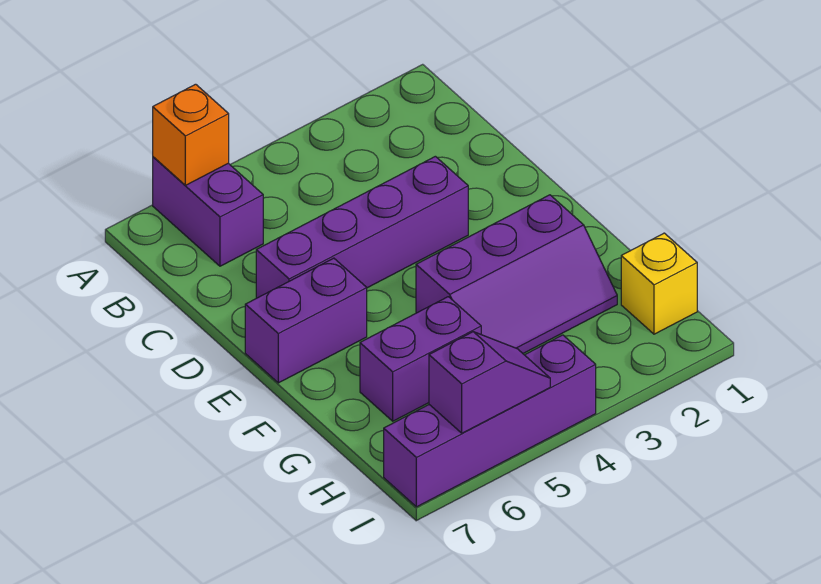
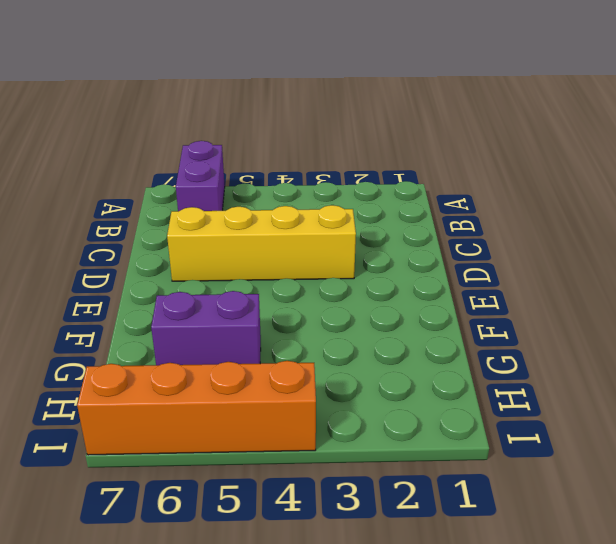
yellow 1x4 brick [167,205,356,281] -> purple 1x4 brick [256,156,468,298]
orange 1x4 brick [77,361,316,455] -> purple 1x4 brick [384,335,596,507]
none -> purple 1x2 brick [245,258,367,383]
none -> purple 2x3 slope [416,195,617,353]

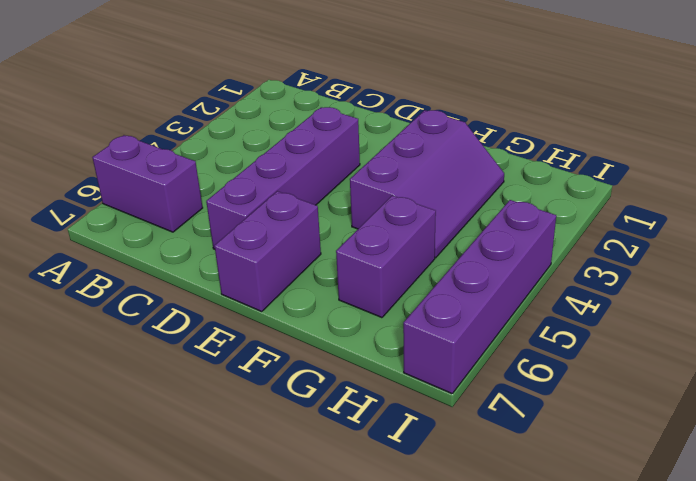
none -> yellow 1x1 brick [621,233,697,334]
none -> orange 1x1 brick [153,84,229,185]

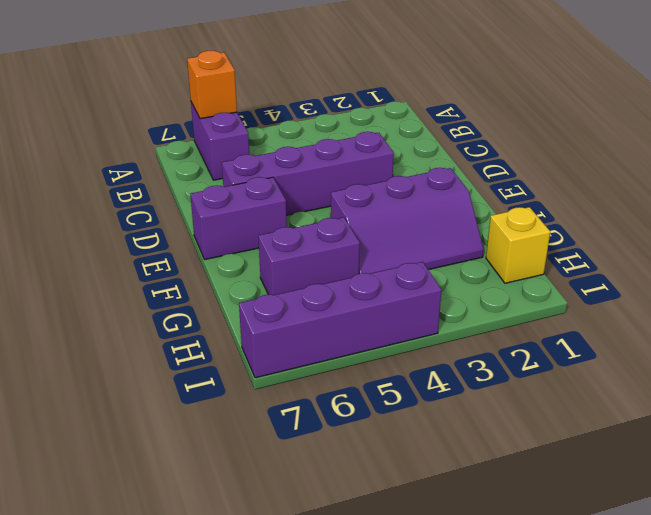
none -> purple 1x2 slope [429,332,550,433]

